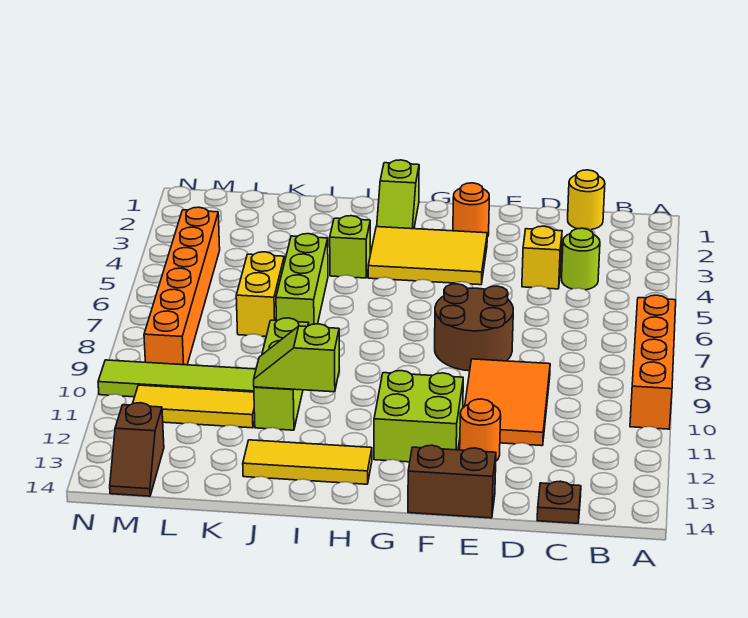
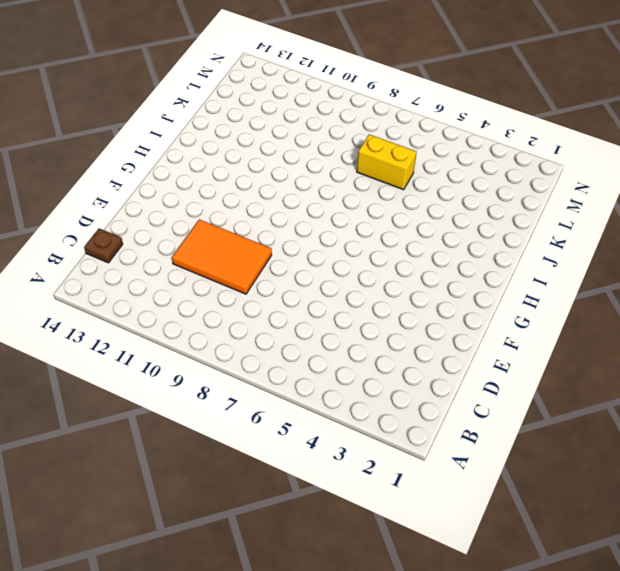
none -> orange 1x4 brick [630,295,676,429]
none -> yellow 1x1 round brick [568,170,605,230]
none -> lime 1x1 round brick [562,228,600,290]

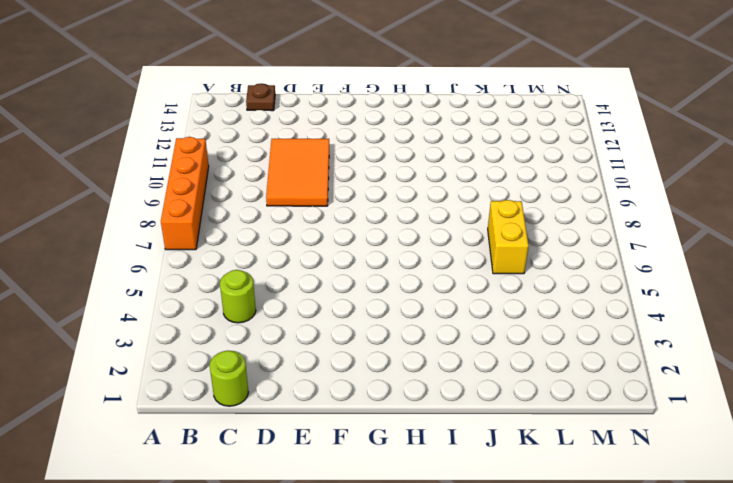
lime 1x1 round brick [210,351,248,406] -> yellow 1x1 round brick [568,170,605,230]
none -> yellow 1x1 brick [522,226,562,289]
none -> brown 2x2 round brick [435,284,513,371]
none -> orange 1x1 round brick [460,399,501,461]

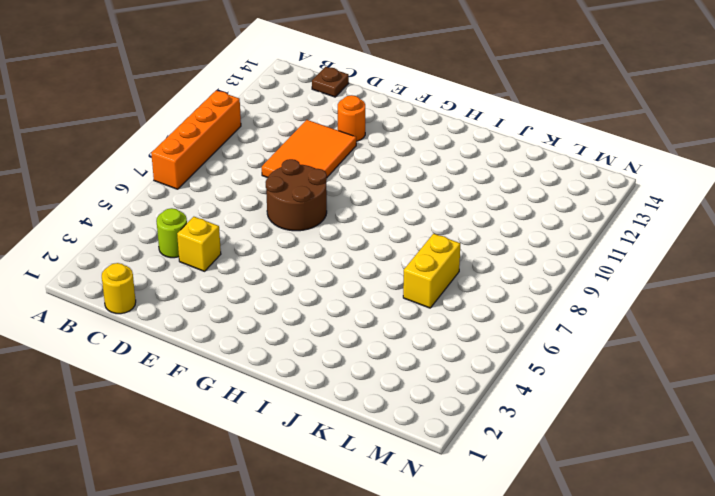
none -> brown 1x2 brick [408,445,496,518]
none -> orange 1x1 round brick [453,183,489,237]
none -> yellow 2x3 tile [368,227,487,285]

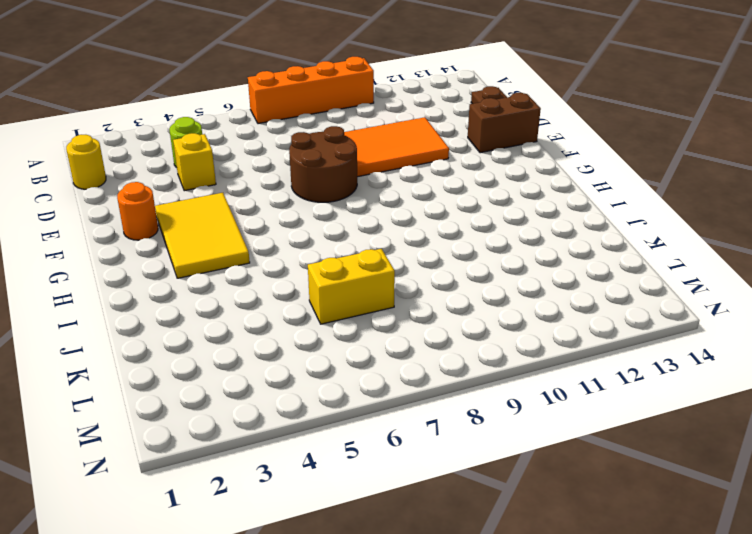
brown 1x2 brick [468,93,541,153] -> brown 1x2 brick turned to [408,445,496,518]
none -> orange 1x1 round brick [460,399,501,461]
none -> lime 2x2 brick [374,371,463,462]
none -> lime 1x2 slope [377,160,419,229]

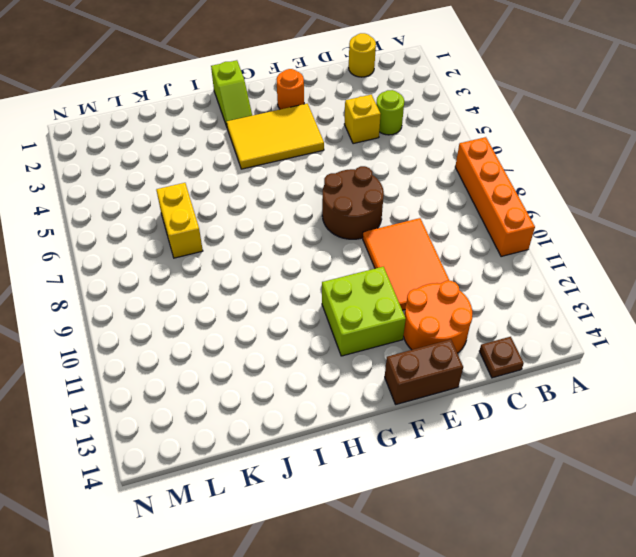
orange 2x2 round brick [403,281,472,353] -> orange 1x1 round brick [460,399,501,461]
none -> yellow 1x3 tile [243,440,372,484]
none -> lime 1x1 brick [330,216,370,278]
none -> lime 1x3 brick [276,234,328,326]

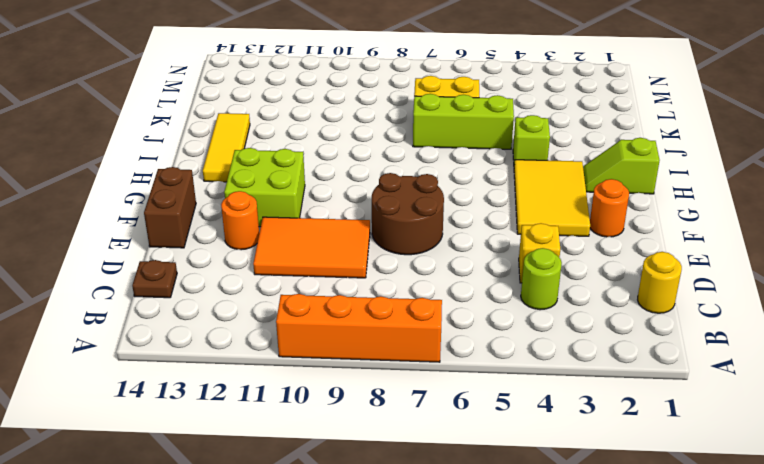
none -> lime 1x3 brick [254,318,309,430]
none -> lime 1x4 tile [98,360,256,397]
none -> yellow 1x3 tile [133,385,255,428]

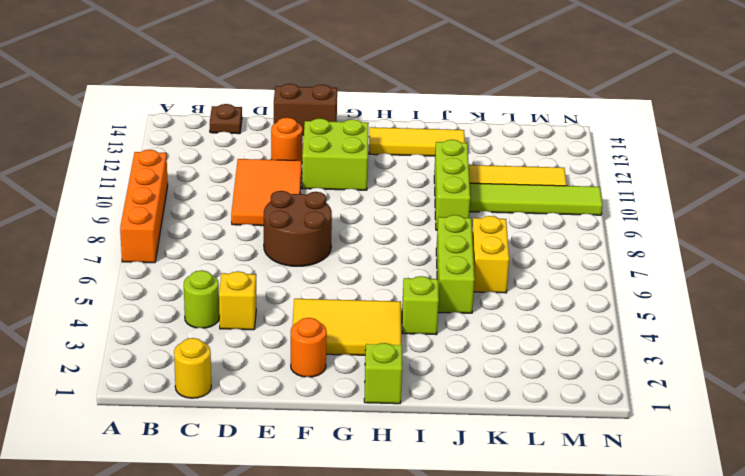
none -> orange 1x6 brick [144,207,220,365]
none -> brown 1x2 slope [110,403,164,496]
none -> lime 1x2 slope [254,324,339,392]

